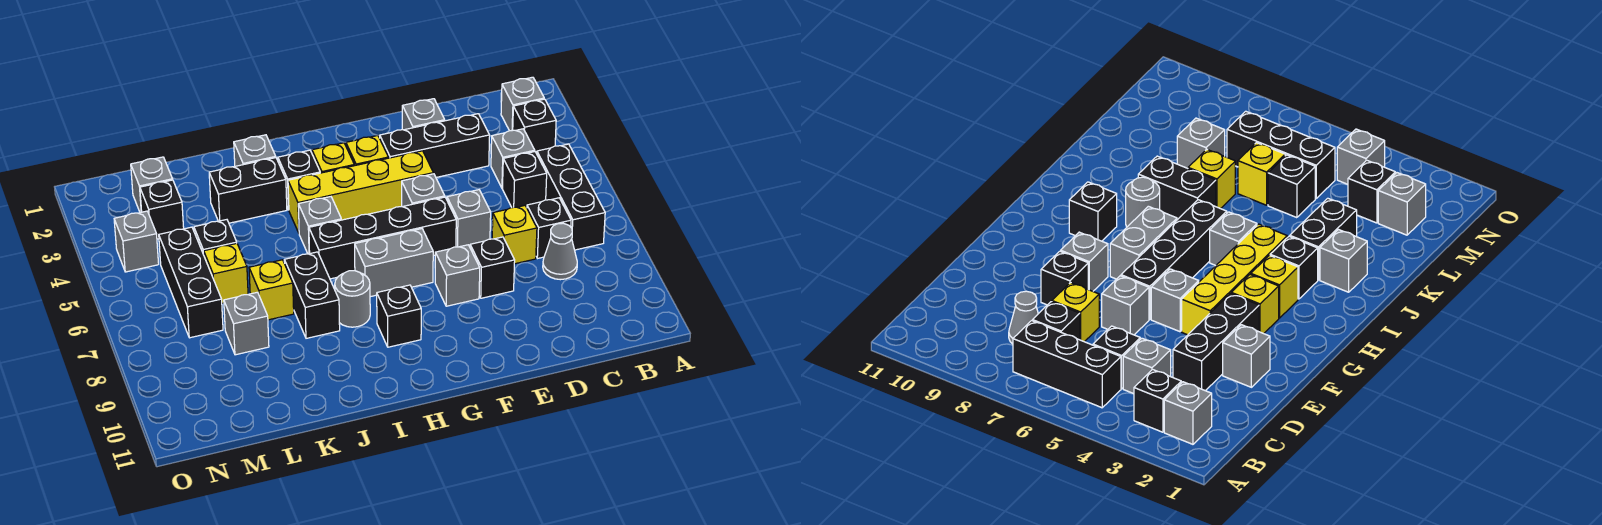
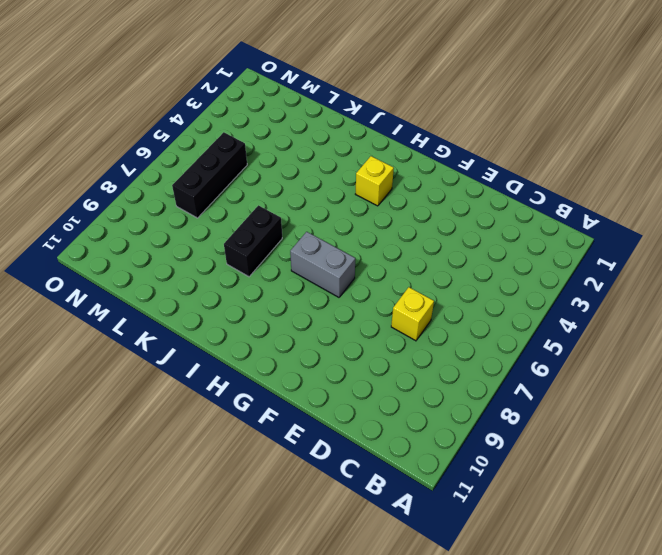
none -> grey 1x1 brick [501,77,544,131]
none -> black 1x1 brick [513,99,556,154]
none -> black 1x3 brick [537,144,605,250]
none -> grey 1x1 brick [491,129,535,188]

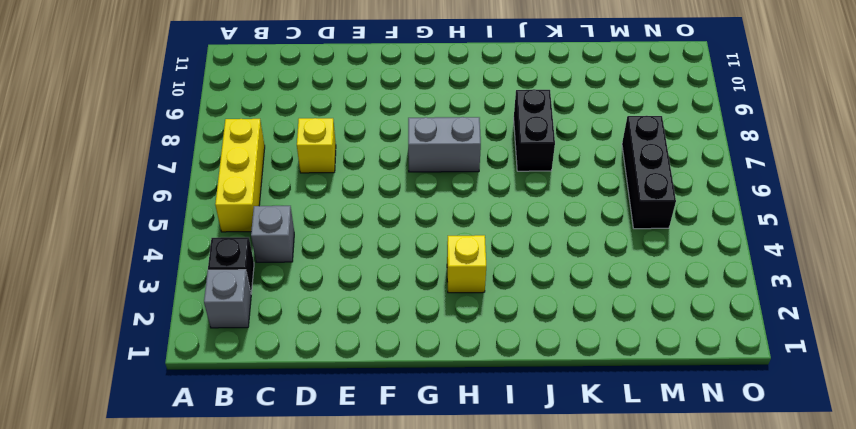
yellow 1x3 brick [215,119,265,232] -> black 1x3 brick [537,144,605,250]
none -> black 1x1 brick [502,152,547,208]
none -> black 1x1 brick [527,198,571,258]
none -> grey 1x1 cone [543,223,577,280]
none -> black 1x3 brick [380,114,490,177]

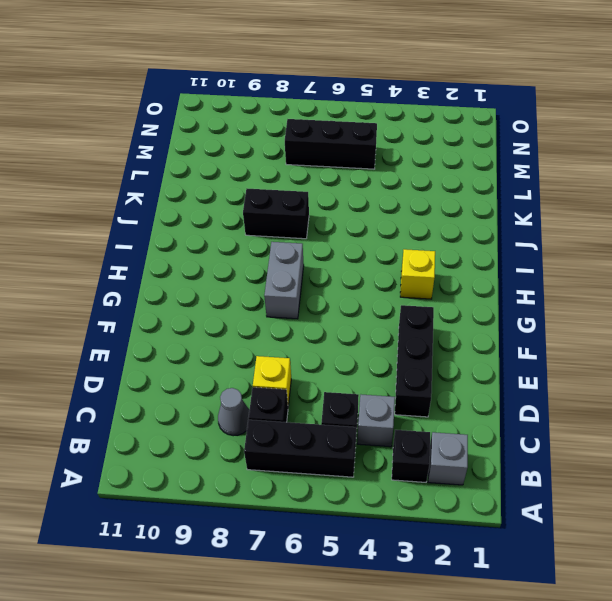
none -> grey 1x1 brick [402,99,445,130]
none -> grey 1x1 brick [447,190,491,247]
none -> black 1x1 brick [470,237,515,298]
none -> yellow 1x4 brick [288,151,433,233]

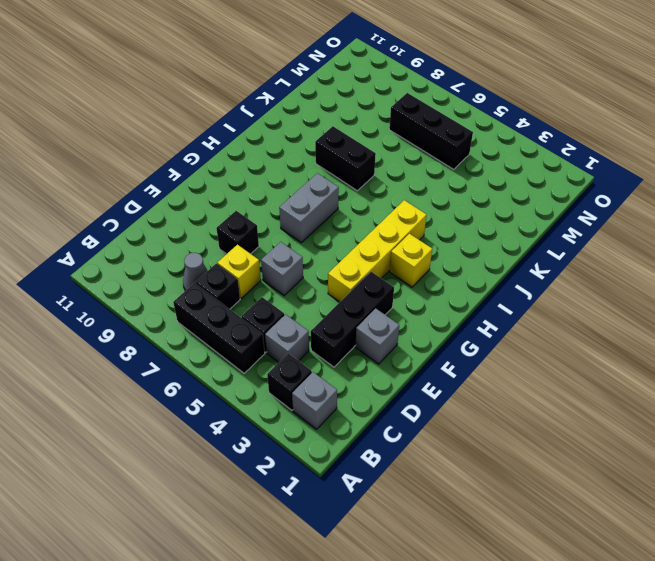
none -> grey 1x1 brick [402,174,445,207]
none -> black 1x4 brick [309,197,456,279]
none -> grey 1x1 brick [435,245,480,306]
none -> yellow 1x1 brick [346,135,388,166]

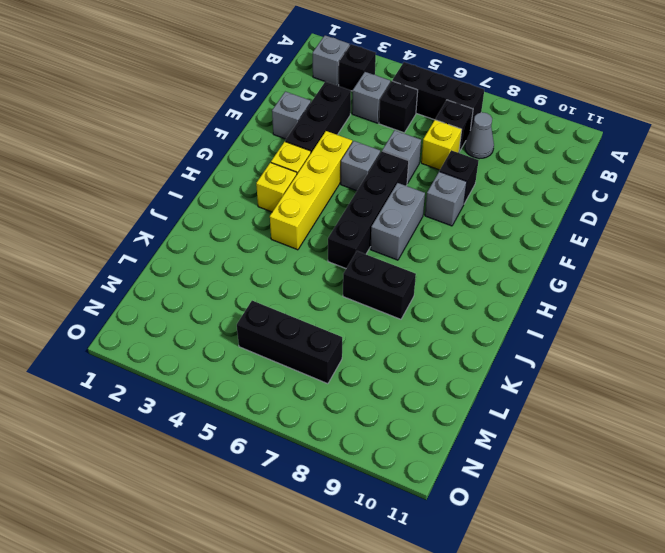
none -> black 1x1 brick [377,285,421,347]
none -> black 1x1 brick [278,150,320,210]
none -> grey 1x1 brick [298,197,341,254]
none -> grey 1x1 round brick [335,271,370,327]

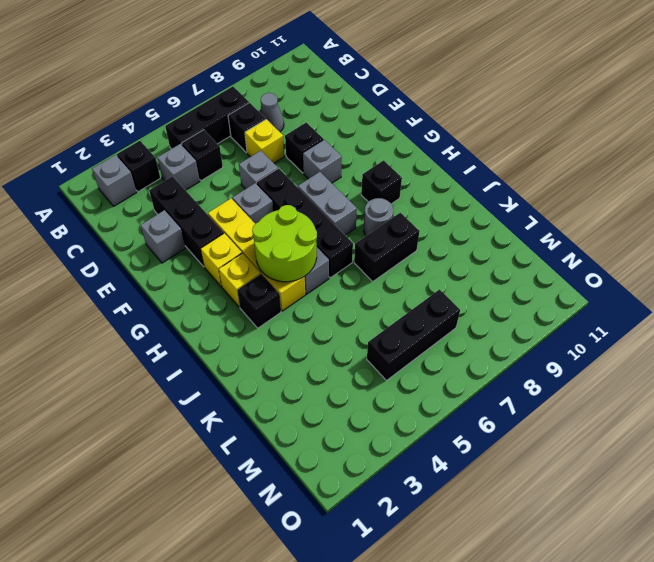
lime 2x2 round brick [252,205,317,282] -> none
none -> grey 1x1 brick [234,135,276,166]
none -> black 1x2 brick [209,158,287,223]
none -> yellow 1x1 brick [249,260,294,320]
none -> black 1x1 brick [194,220,237,255]

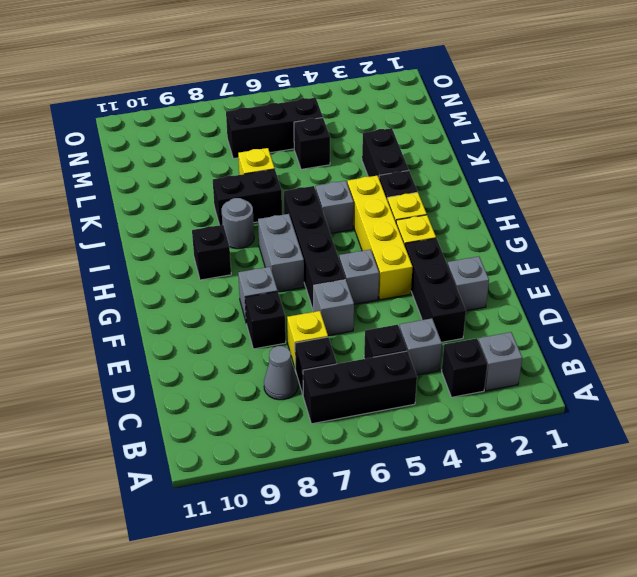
none -> grey 1x1 brick [234,135,276,166]
none -> yellow 1x1 brick [204,243,248,303]
none -> grey 1x1 brick [224,292,269,355]
none -> grey 1x1 brick [131,157,173,213]

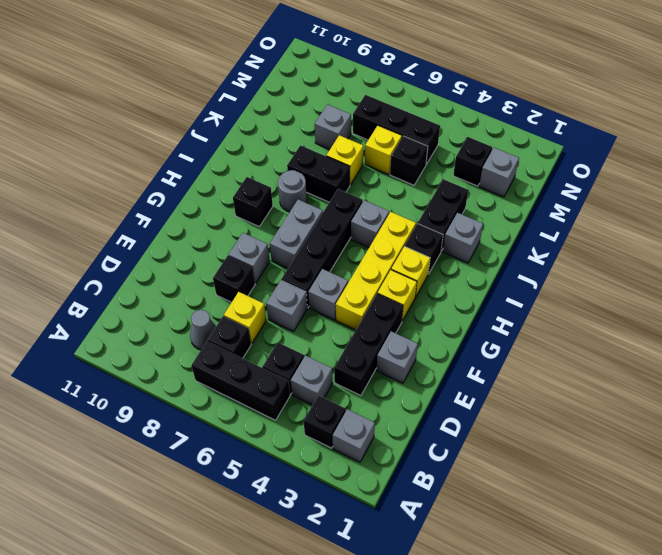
none -> grey 1x1 brick [114,211,159,272]

